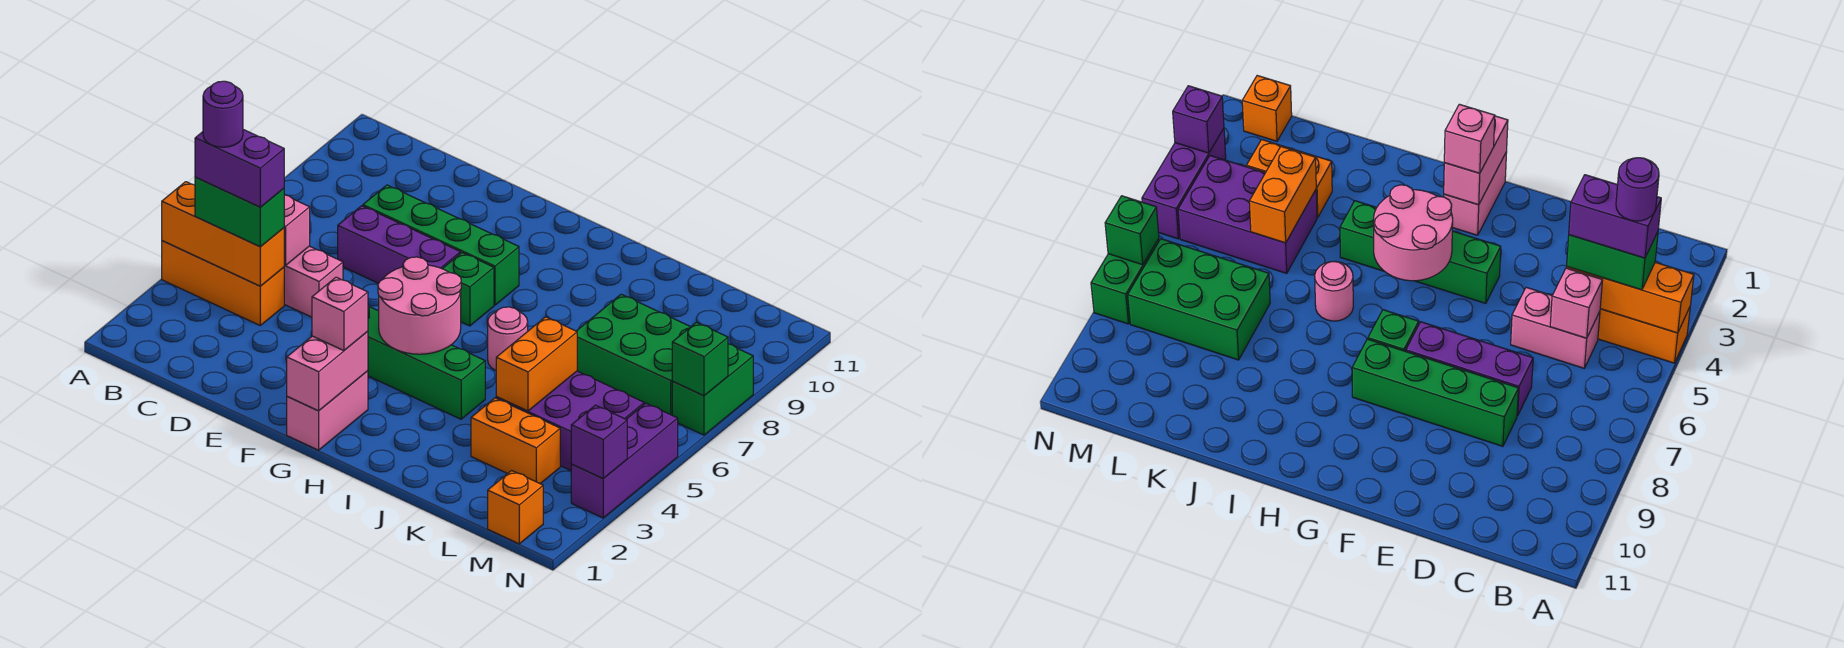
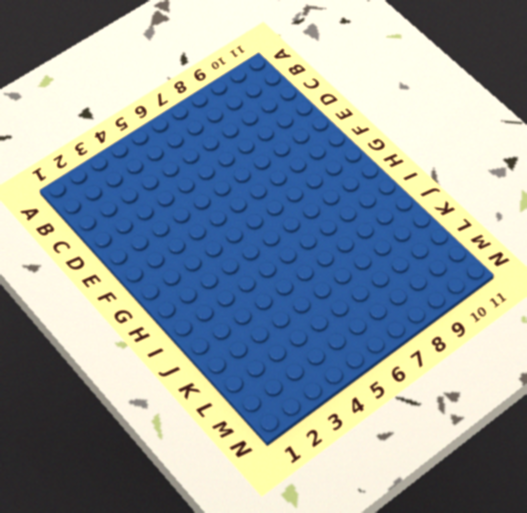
none -> orange 1x3 brick [162,241,284,325]
none -> pink 1x2 brick [284,246,343,317]
none -> purple 1x3 brick [338,206,460,283]

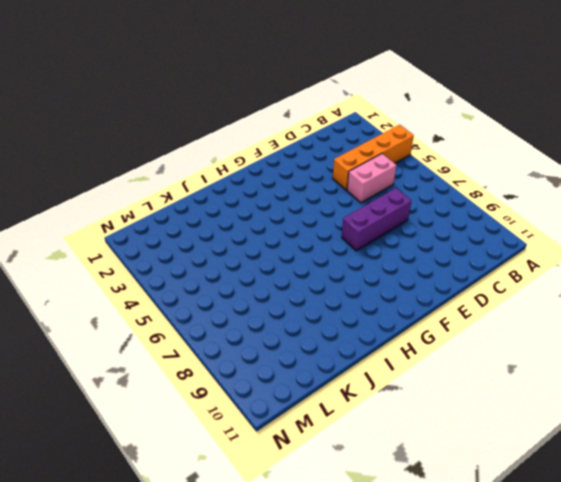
orange 1x4 brick [333,125,414,190] -> orange 1x3 brick [162,241,284,325]
none -> green 1x4 brick [363,185,519,305]
none -> green 1x4 brick [368,306,485,419]
none -> pink 1x2 brick [287,371,368,450]

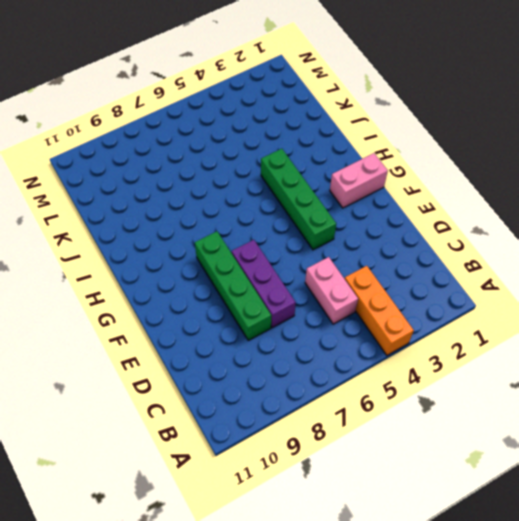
none -> green 1x1 brick [443,253,494,326]
none -> pink 1x1 round brick [488,307,528,370]
none -> orange 1x2 brick [471,398,560,484]

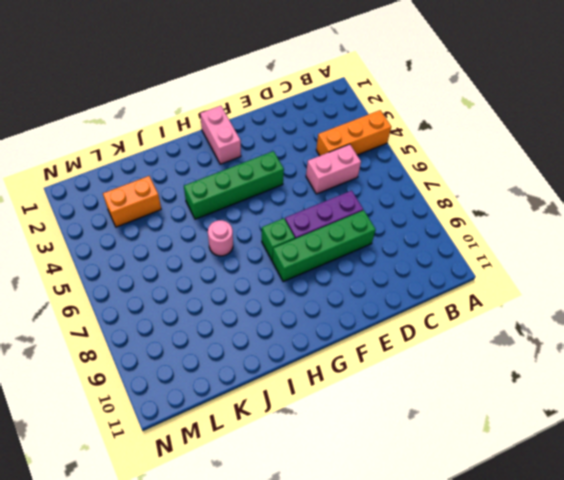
none -> purple 2x3 brick [496,371,644,470]
none -> green 2x3 brick [577,294,690,415]
none -> orange 1x1 brick [488,471,543,544]

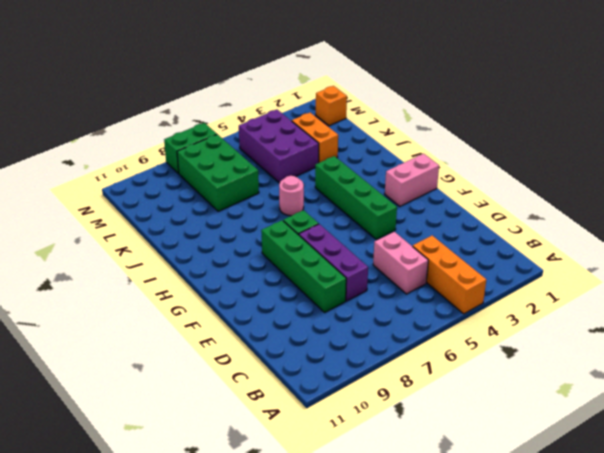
none -> purple 1x3 brick [571,403,678,518]
none -> orange 1x3 brick [162,182,284,286]
none -> pink 1x1 brick [284,195,310,265]

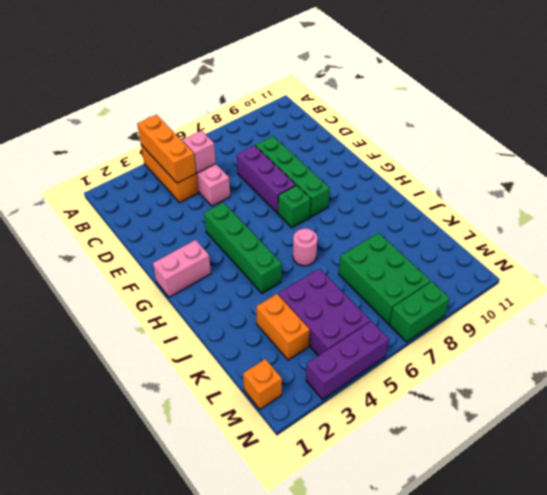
none -> pink 1x2 brick [287,331,368,411]
none -> pink 2x2 round brick [378,257,461,354]
none -> orange 1x2 brick [496,317,577,411]

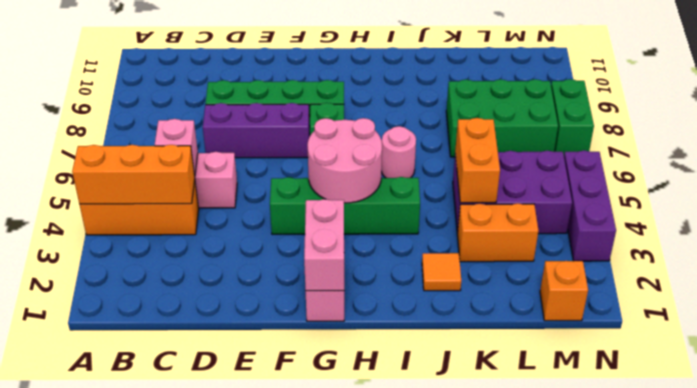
orange 1x1 tile [422,253,461,291] -> none
none -> purple 1x1 brick [571,405,627,479]
none -> green 1x1 brick [672,322,728,396]
none -> green 1x2 brick [195,177,284,247]

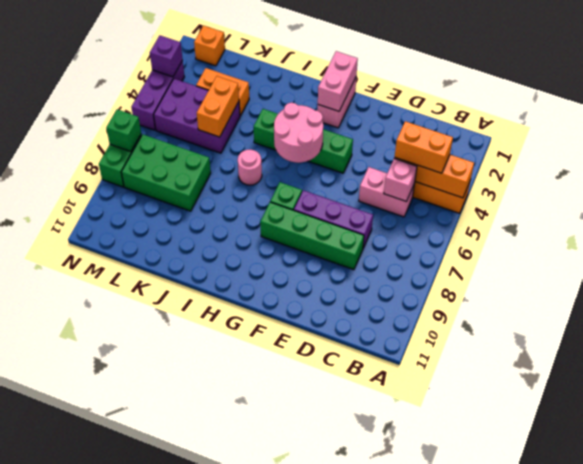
orange 1x2 brick [395,121,453,173] -> green 1x2 brick [195,177,284,247]
none -> pink 1x1 brick [312,277,368,351]
none -> purple 1x2 brick [195,130,284,207]
none -> purple 1x1 round brick [203,81,243,147]

